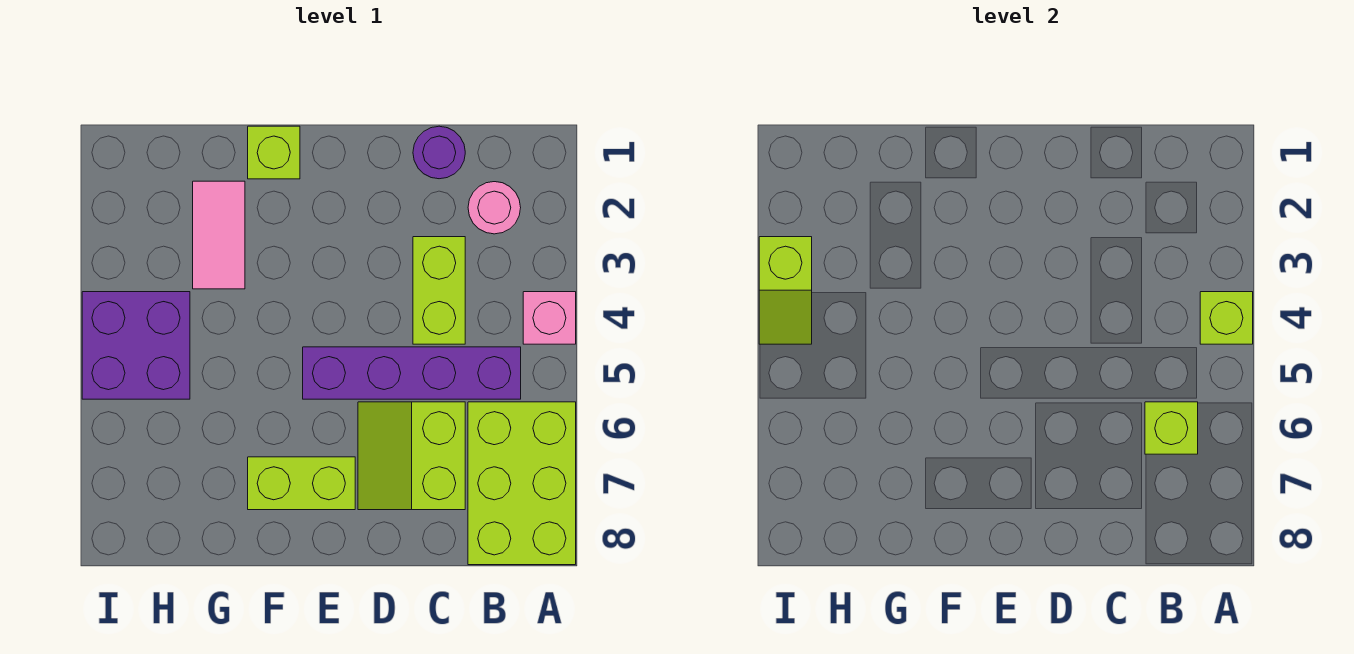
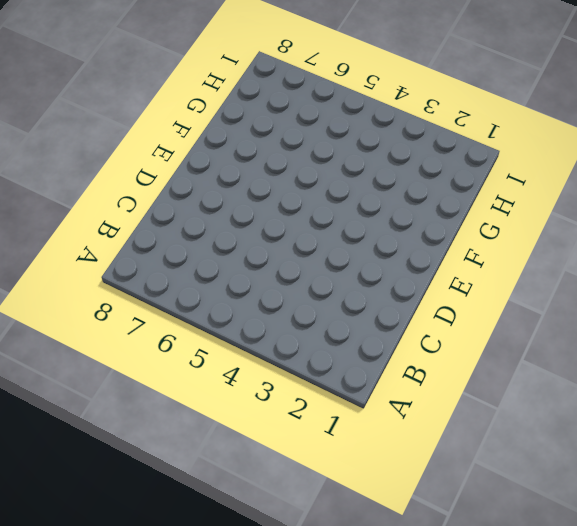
none -> pink 1x1 brick [523,292,576,344]
none -> lime 2x3 brick [468,402,576,565]
none -> pink 1x1 round brick [468,182,521,234]

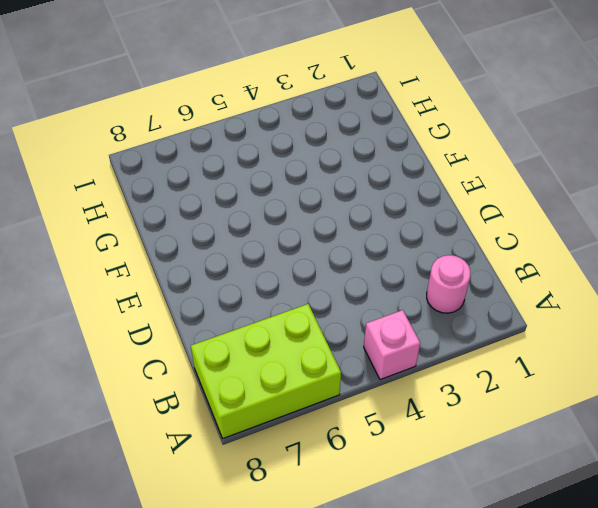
none -> purple 1x4 brick [303,347,521,399]
none -> purple 1x1 round brick [413,126,465,179]
none -> lime 1x2 brick [413,237,465,344]

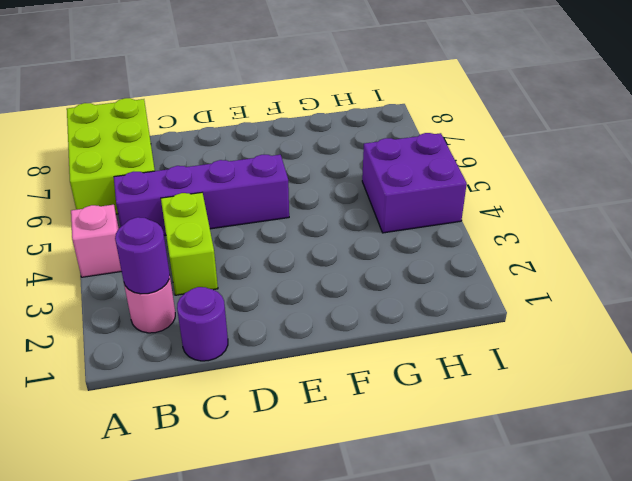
purple 1x1 round brick [115,217,170,294] -> none
none -> lime 2x2 slope [358,402,465,510]
none -> lime 1x2 brick [248,457,355,510]
none -> lime 1x1 brick [248,126,300,179]

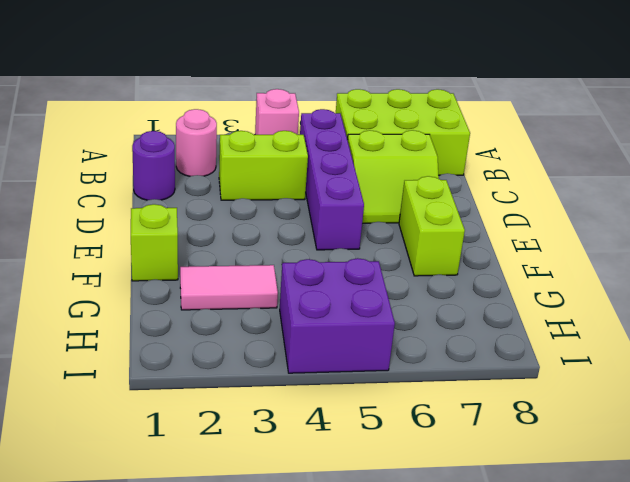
none -> lime 1x1 brick [1200,292,1253,344]
none -> lime 1x1 brick [1145,402,1198,454]
none -> lime 1x2 slope [759,237,812,344]

